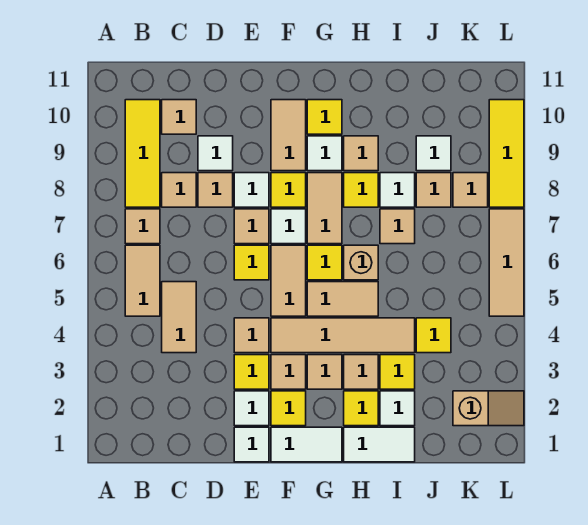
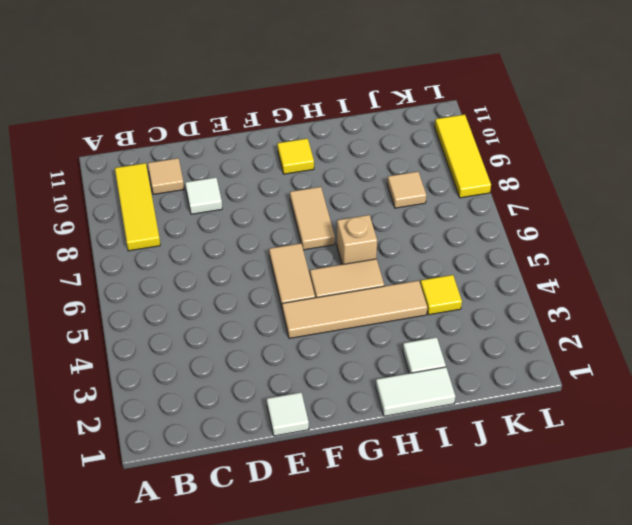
none -> tan 1x2 tile [125,245,160,316]
none -> tan 1x1 tile [125,209,160,244]
none -> tan 1x2 tile [162,282,196,353]
none -> tan 1x1 tile [162,173,196,207]

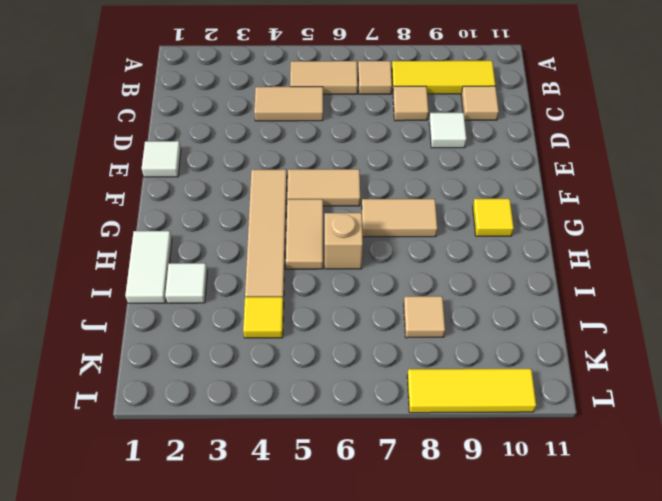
none -> tan 1x1 tile [198,173,233,207]
none -> white 1x1 tile [234,391,269,426]
none -> yellow 1x1 tile [234,355,269,389]
none -> tan 1x1 tile [234,318,269,353]

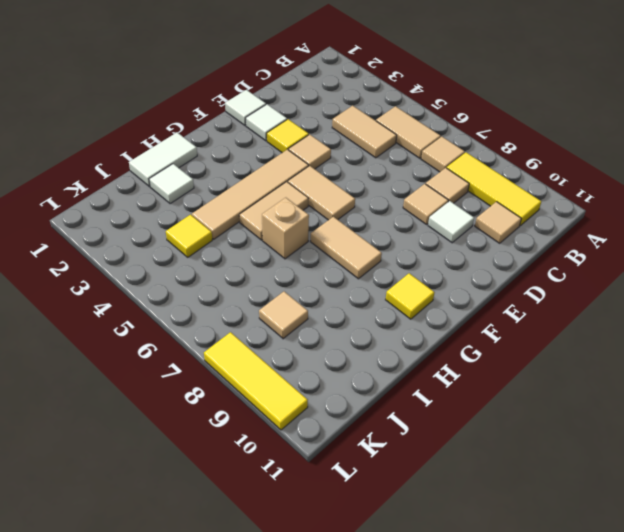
none -> yellow 1x1 tile [234,245,269,280]
none -> tan 1x1 tile [234,209,269,244]
none -> white 1x1 tile [234,173,269,207]
none -> white 1x2 tile [271,427,342,462]

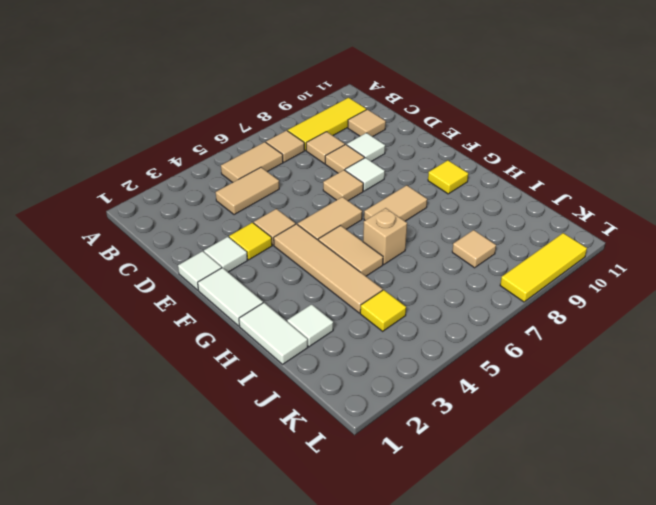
none -> yellow 1x1 tile [234,245,269,280]
none -> yellow 1x1 tile [271,391,306,426]
none -> tan 1x1 tile [271,355,306,389]
none -> white 1x1 tile [271,209,306,244]

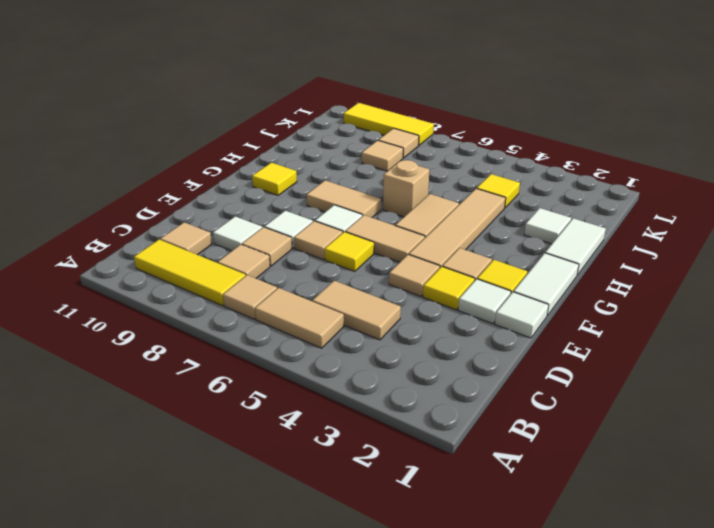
none -> yellow 1x1 tile [271,173,306,207]
none -> tan 1x2 tile [271,100,306,171]
none -> tan 1x1 tile [307,355,342,389]
none -> yellow 1x1 tile [307,245,342,280]

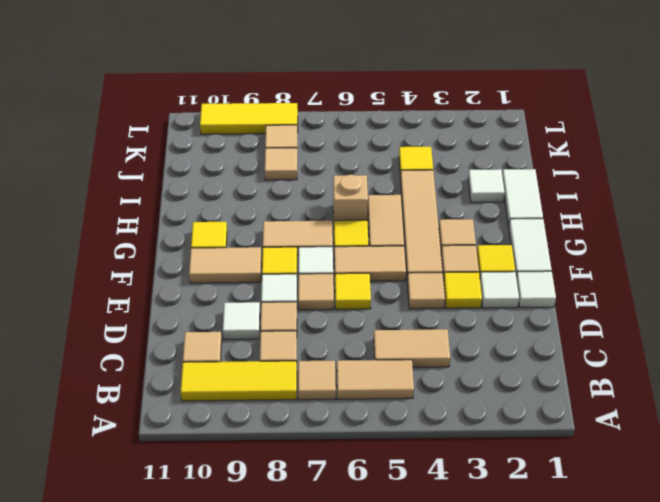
none -> white 1x1 tile [307,136,342,171]
none -> yellow 1x1 tile [344,391,378,426]
none -> tan 1x1 tile [344,355,378,389]
none -> yellow 1x1 tile [344,173,378,207]

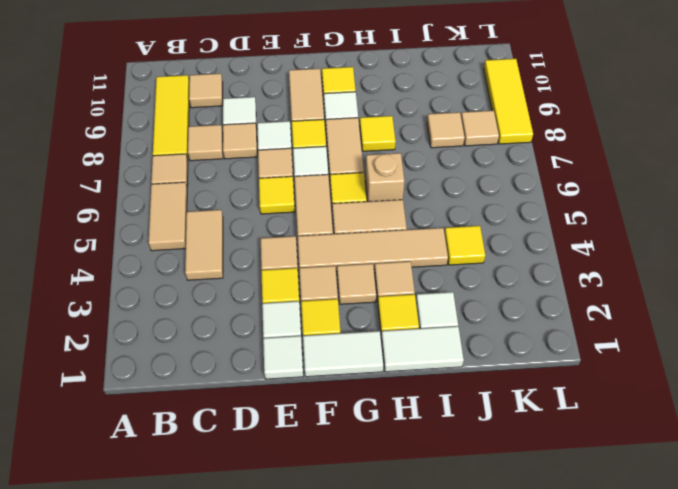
none -> tan 1x1 tile [344,136,378,171]
none -> yellow 1x1 tile [380,355,415,389]
none -> tan 1x1 tile [380,209,415,244]
none -> white 1x1 tile [380,173,415,207]

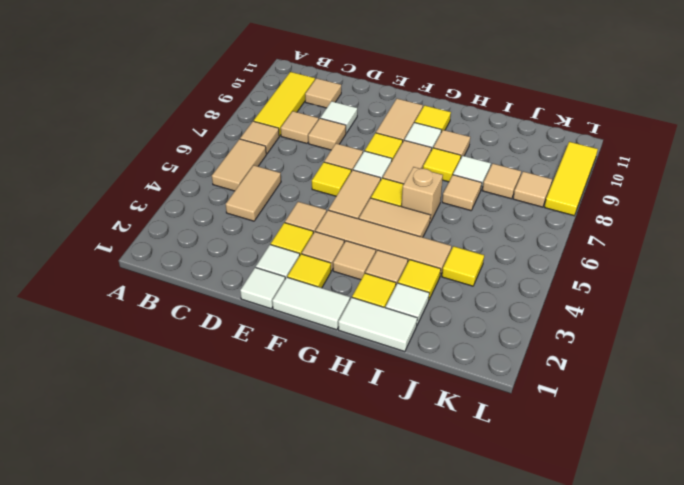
none -> white 1x1 tile [234,173,269,207]
none -> white 1x1 tile [416,136,451,171]
none -> tan 1x2 slope [453,391,524,426]
none -> tan 1x3 tile [489,209,524,316]

